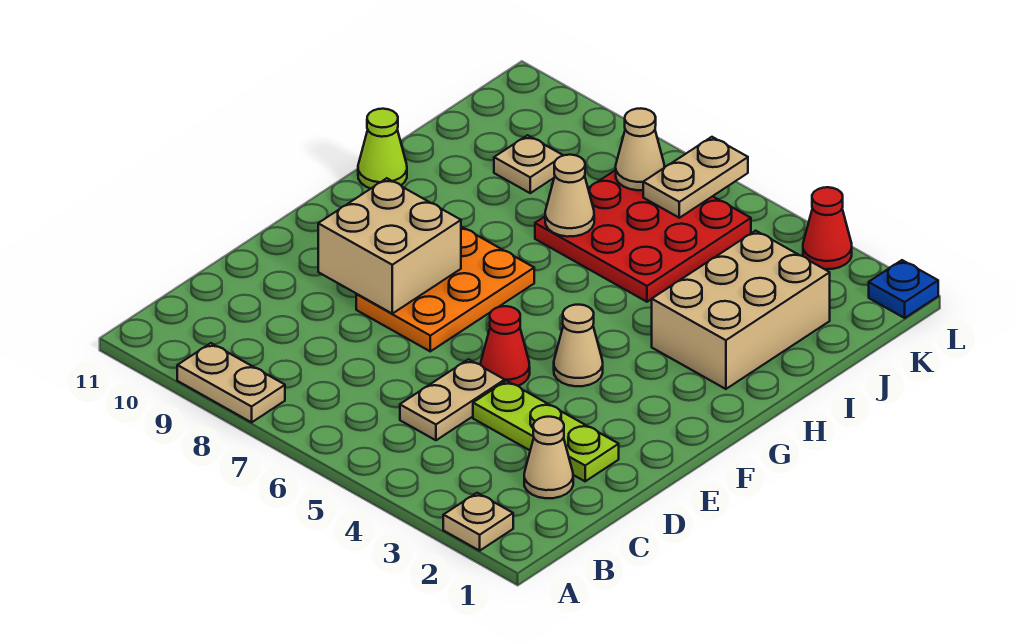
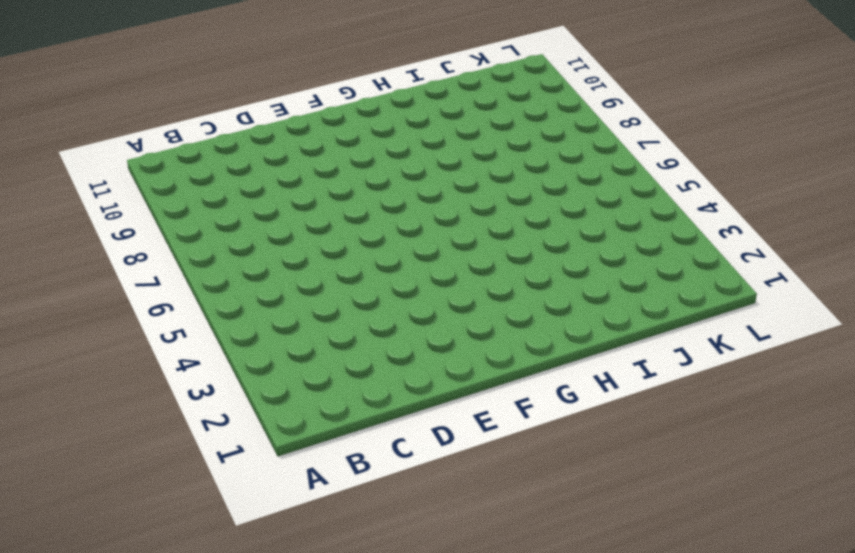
none -> tan 1x1 plate [443,493,513,551]
none -> tan 1x2 plate [177,343,285,422]
none -> tan 1x1 cone [524,417,573,498]

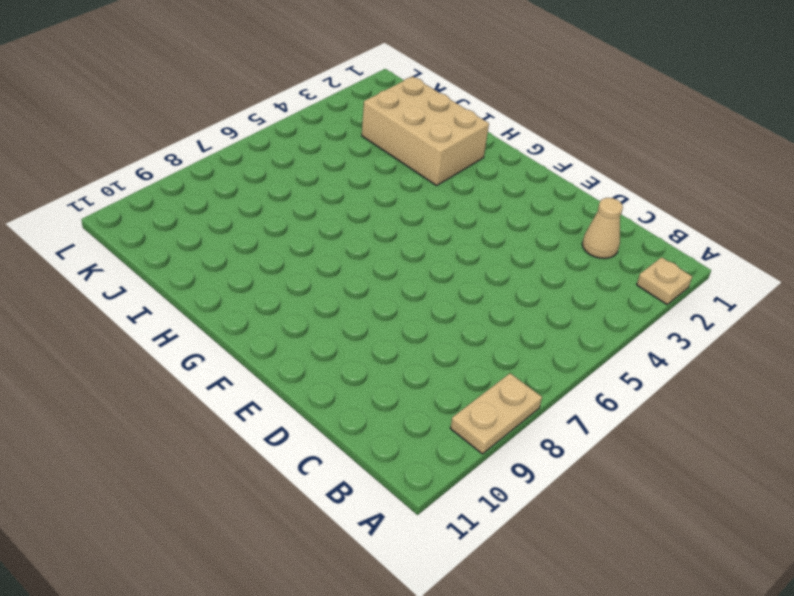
none -> tan 1x2 plate [400,359,505,440]
none -> lime 1x3 plate [473,381,619,481]
none -> red 1x1 cone [481,306,530,386]

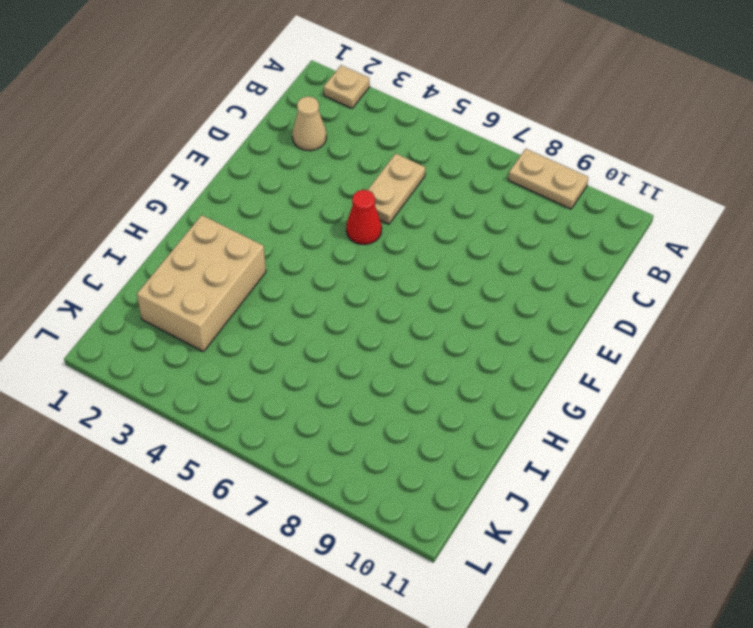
none -> lime 1x3 plate [473,381,619,481]
none -> orange 2x3 plate [356,227,534,351]
none -> tan 1x1 cone [554,305,603,386]

